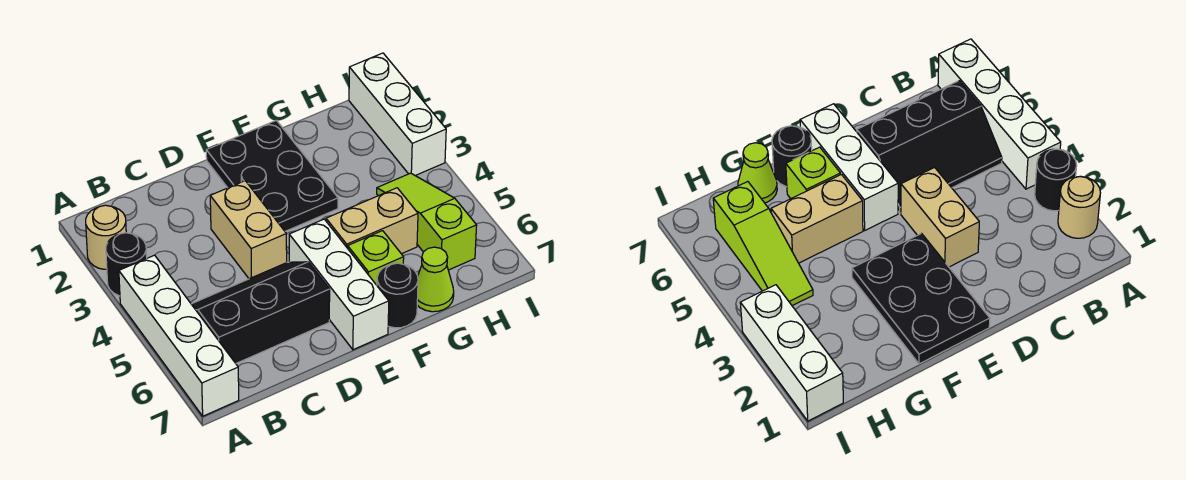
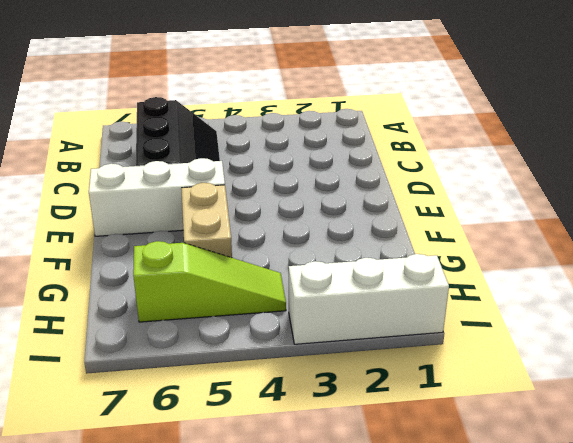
none -> tan 1x1 round brick [86,205,126,269]
none -> black 1x1 round brick [106,233,147,296]
none -> white 1x4 brick [119,255,239,416]

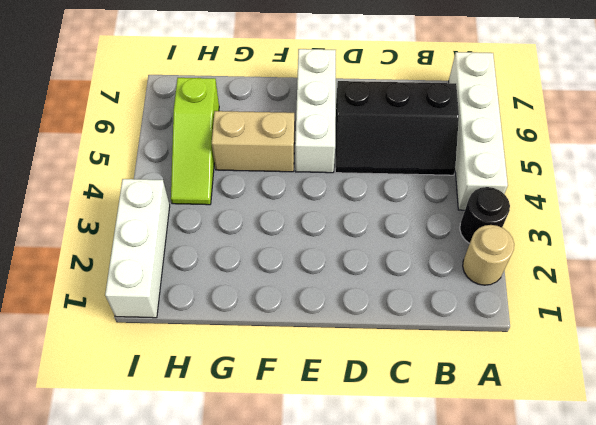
none -> tan 1x2 brick [210,181,287,279]
none -> black 2x3 plate [206,120,338,231]
none -> lime 1x1 brick [348,231,404,285]

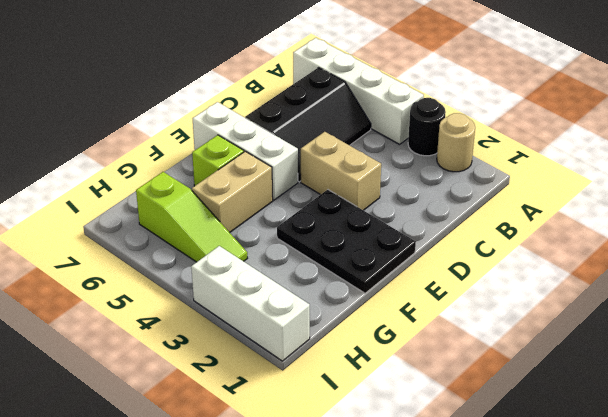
none -> black 1x1 round brick [377,263,418,328]
none -> lime 1x1 cone [417,247,454,312]

